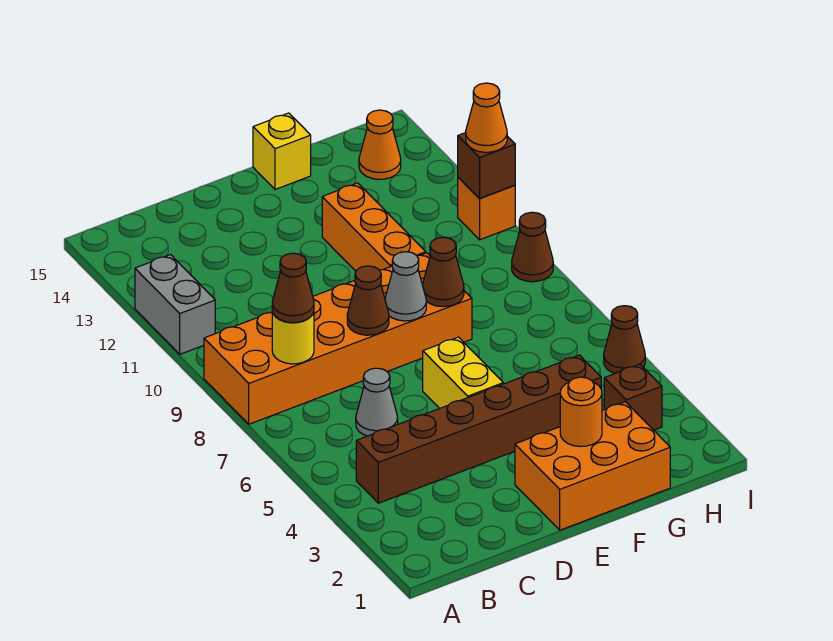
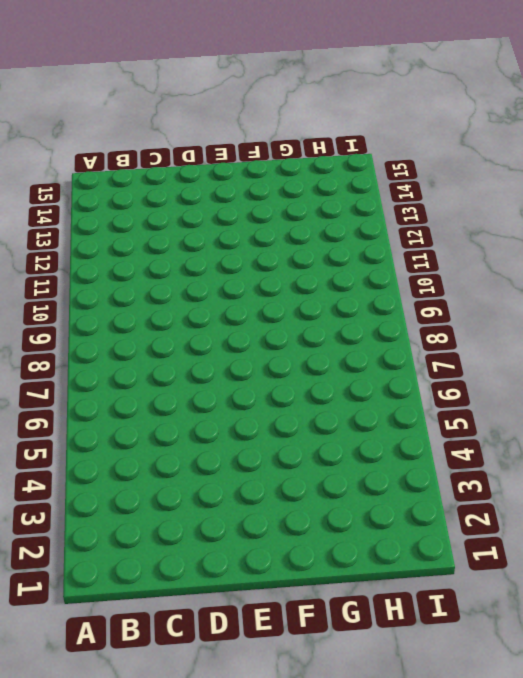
none -> orange 2x6 brick [204,253,472,424]
none -> grey 1x2 brick [135,255,215,354]
none -> brown 1x6 brick [356,355,601,503]

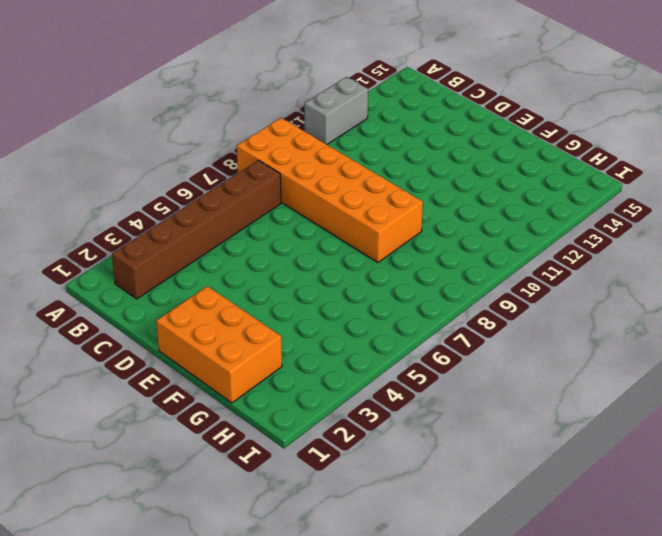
brown 1x6 brick [112,160,281,299] -> brown 1x6 brick turned to [356,355,601,503]
none -> grey 1x1 cone [356,368,398,436]
none -> yellow 1x2 brick [423,337,503,409]
none -> orange 1x3 brick [322,183,426,271]

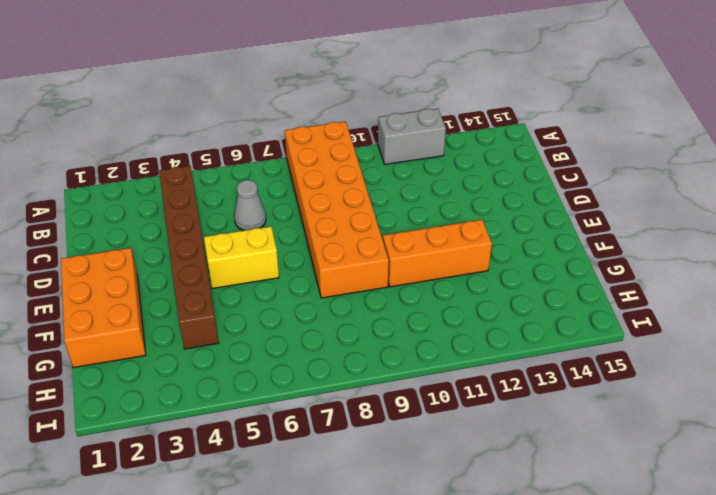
none -> yellow 1x1 brick [253,113,311,189]
none -> brown 1x1 brick [604,364,662,430]
none -> orange 1x1 cone [359,110,401,179]

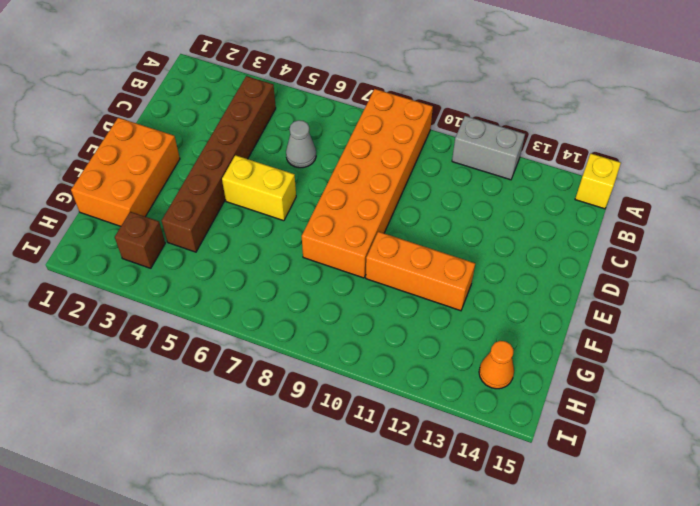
yellow 1x1 brick [575,153,621,209] -> yellow 1x1 brick moved to [253,113,311,189]
none -> brown 1x1 cone [604,306,645,373]
none -> brown 1x1 cone [512,212,553,282]
none -> orange 1x1 brick [458,177,515,240]

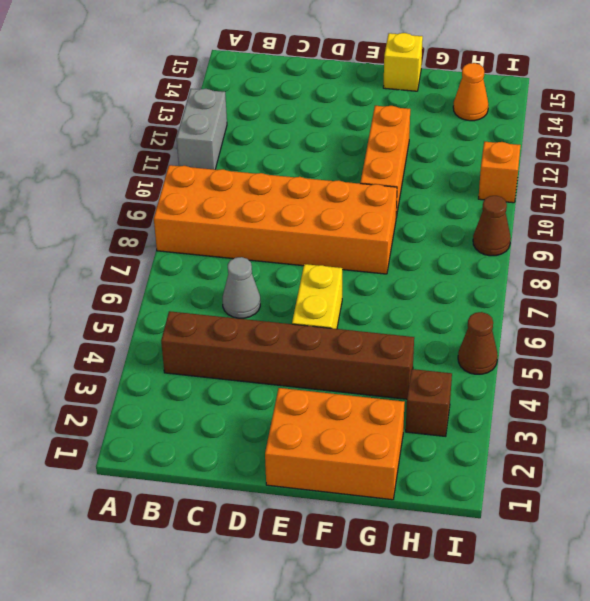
none -> yellow 1x1 round brick [272,311,314,364]
none -> brown 1x1 cone [347,266,389,335]
none -> grey 1x1 cone [385,252,426,321]

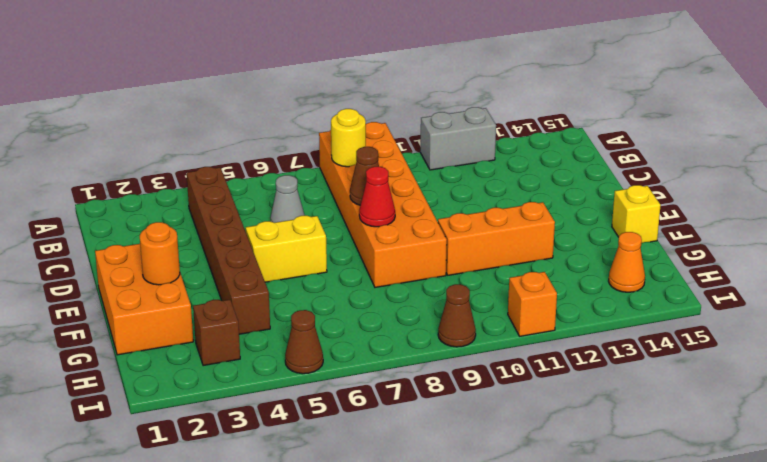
red 1x1 cone [359,167,395,227] -> grey 1x1 cone [385,252,426,321]
none -> brown 1x1 cone [422,237,464,307]
none -> brown 1x1 brick [458,133,515,199]
none -> brown 1x1 cone [272,253,314,323]

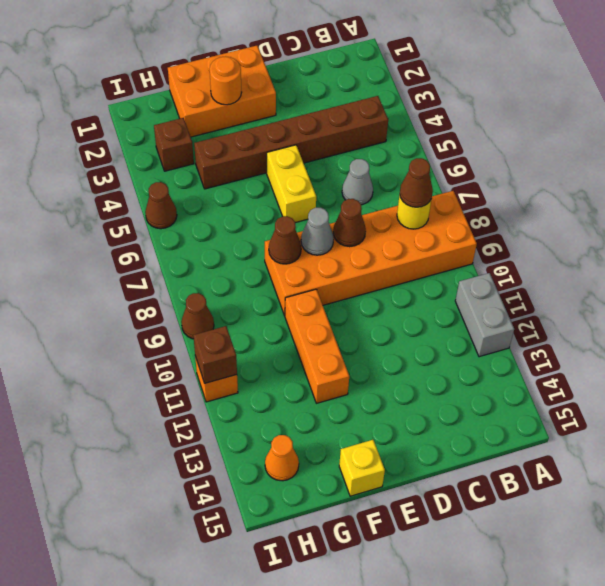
none -> orange 1x1 cone [466,83,507,152]

